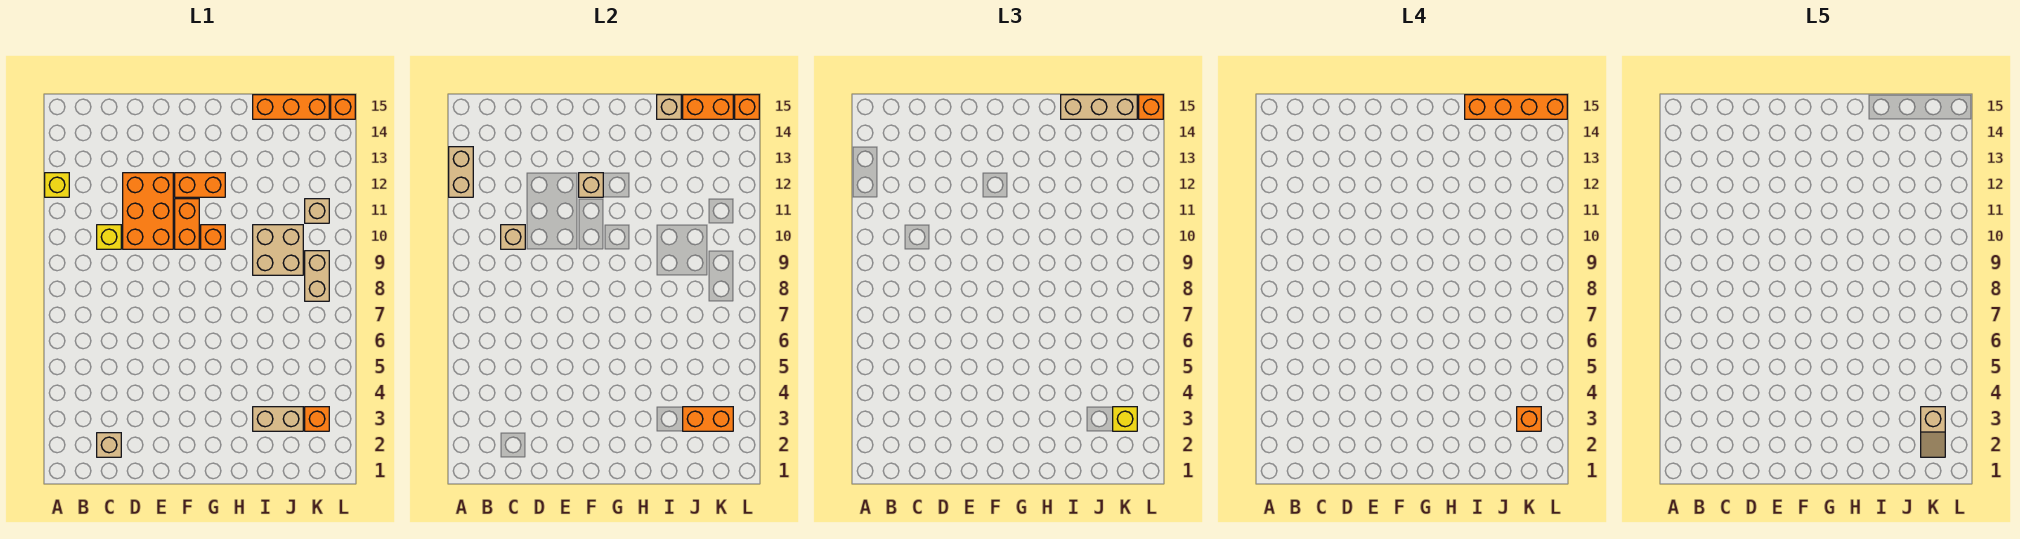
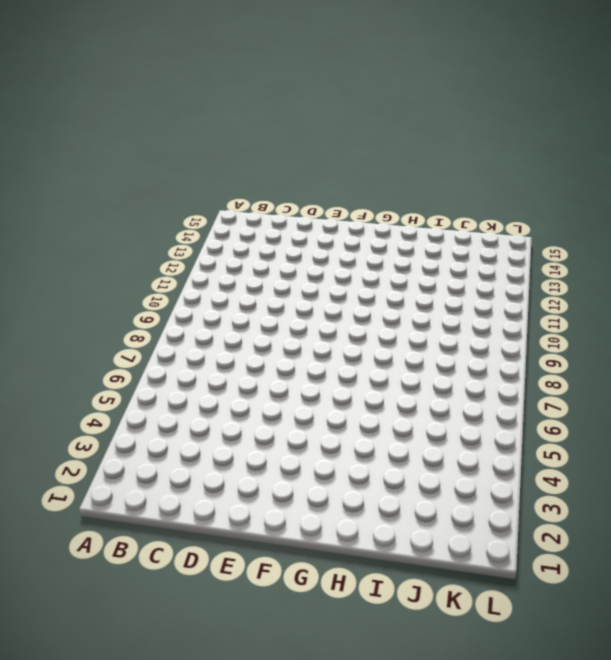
none -> yellow 1x1 brick [45,173,69,197]
none -> tan 1x1 brick [97,433,121,457]
none -> yellow 1x1 brick [97,225,121,249]

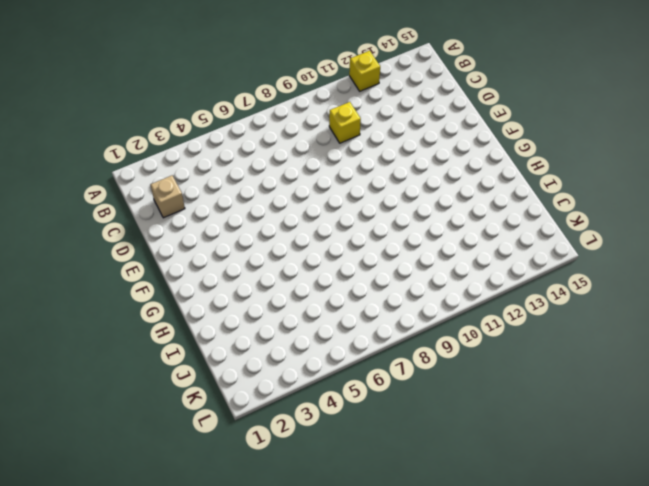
none -> orange 2x3 brick [123,173,173,249]
none -> orange 1x2 brick [175,199,199,249]
none -> orange 1x2 brick [175,173,225,197]

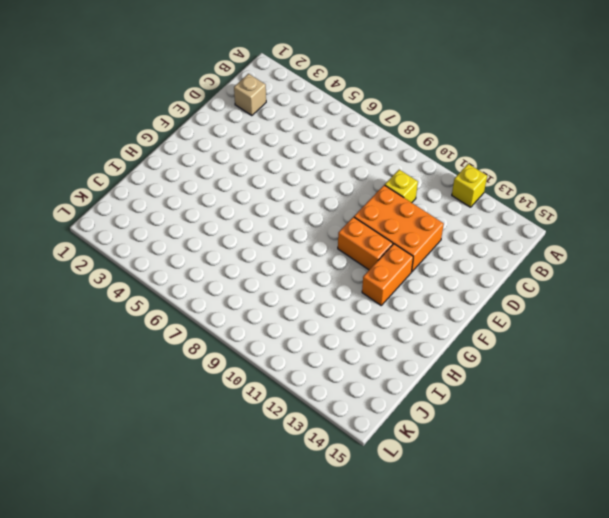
none -> orange 1x1 brick [201,225,225,249]
none -> tan 1x2 brick [253,407,303,431]
none -> tan 2x2 brick [253,225,303,275]

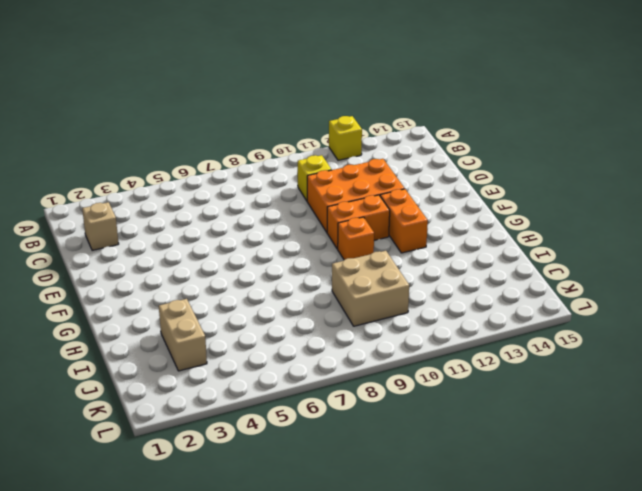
none -> orange 1x3 brick [253,95,329,119]
none -> orange 1x1 brick [305,407,329,431]
none -> tan 1x2 brick [305,251,329,301]

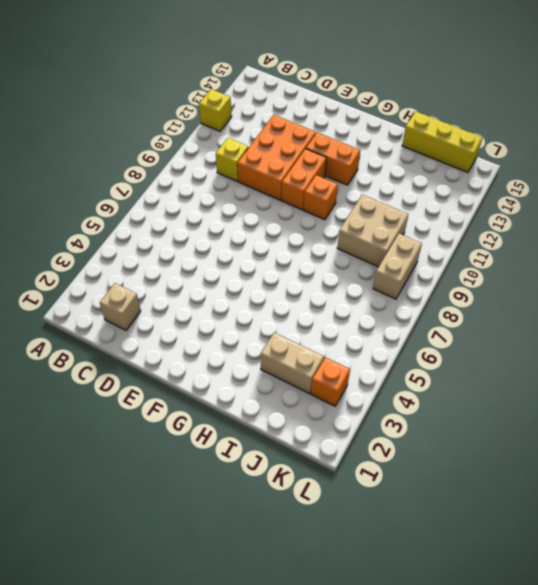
yellow 1x3 brick [402,111,482,172] -> orange 1x3 brick [253,95,329,119]
none -> tan 1x1 brick [305,199,329,223]
none -> orange 1x1 brick [331,95,355,119]
none -> tan 1x2 brick [449,147,473,197]

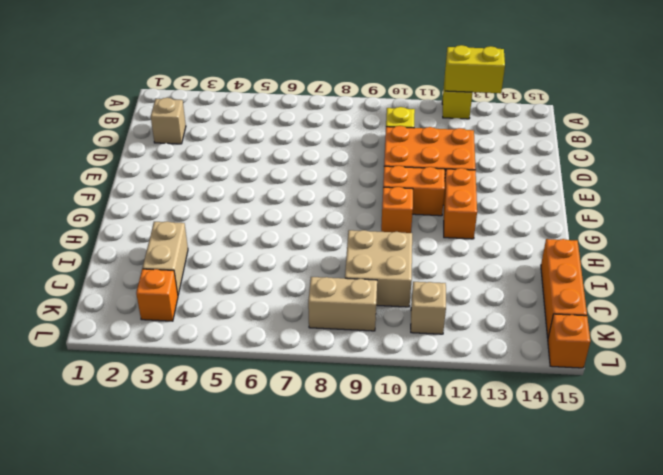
yellow 1x2 brick [445,45,505,93] -> tan 1x2 brick [449,147,473,197]
none -> tan 1x1 brick [501,225,525,249]
none -> tan 1x1 brick [579,173,603,197]
none -> tan 1x1 brick [657,95,681,119]

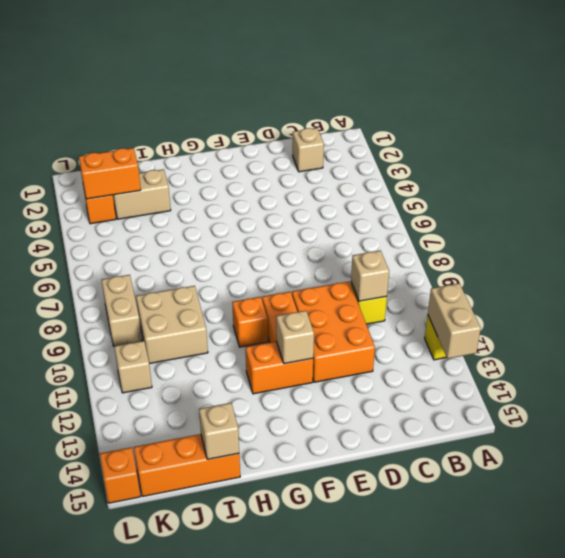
none -> orange 1x2 brick [683,95,733,119]
none -> orange 1x1 brick [735,95,759,119]
none -> tan 1x3 brick [1061,95,1137,119]

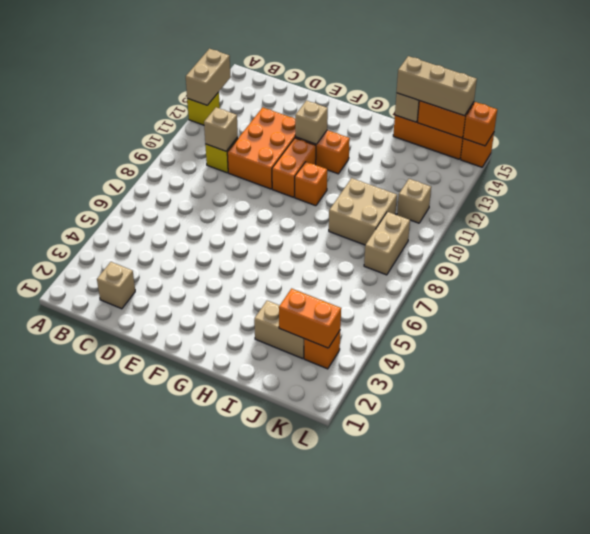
none -> yellow 1x1 brick [1113,407,1137,431]
none -> orange 1x1 brick [1139,95,1163,119]
none -> orange 1x4 brick [1465,95,1567,119]

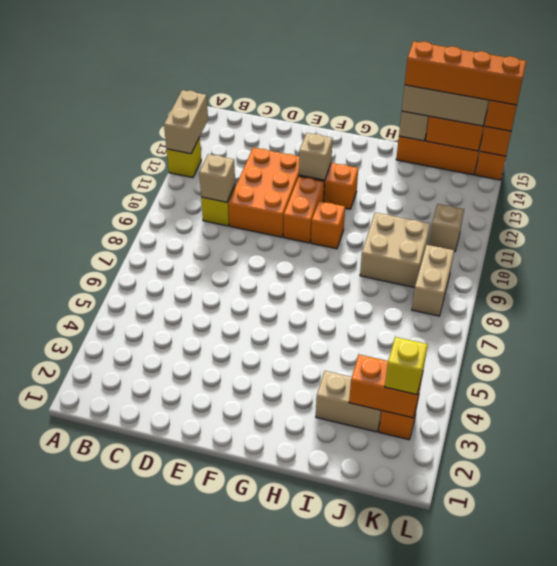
none -> tan 1x1 brick [97,433,121,457]
none -> orange 1x1 brick [1517,407,1541,431]
none -> tan 1x2 slope [1921,407,1945,457]

